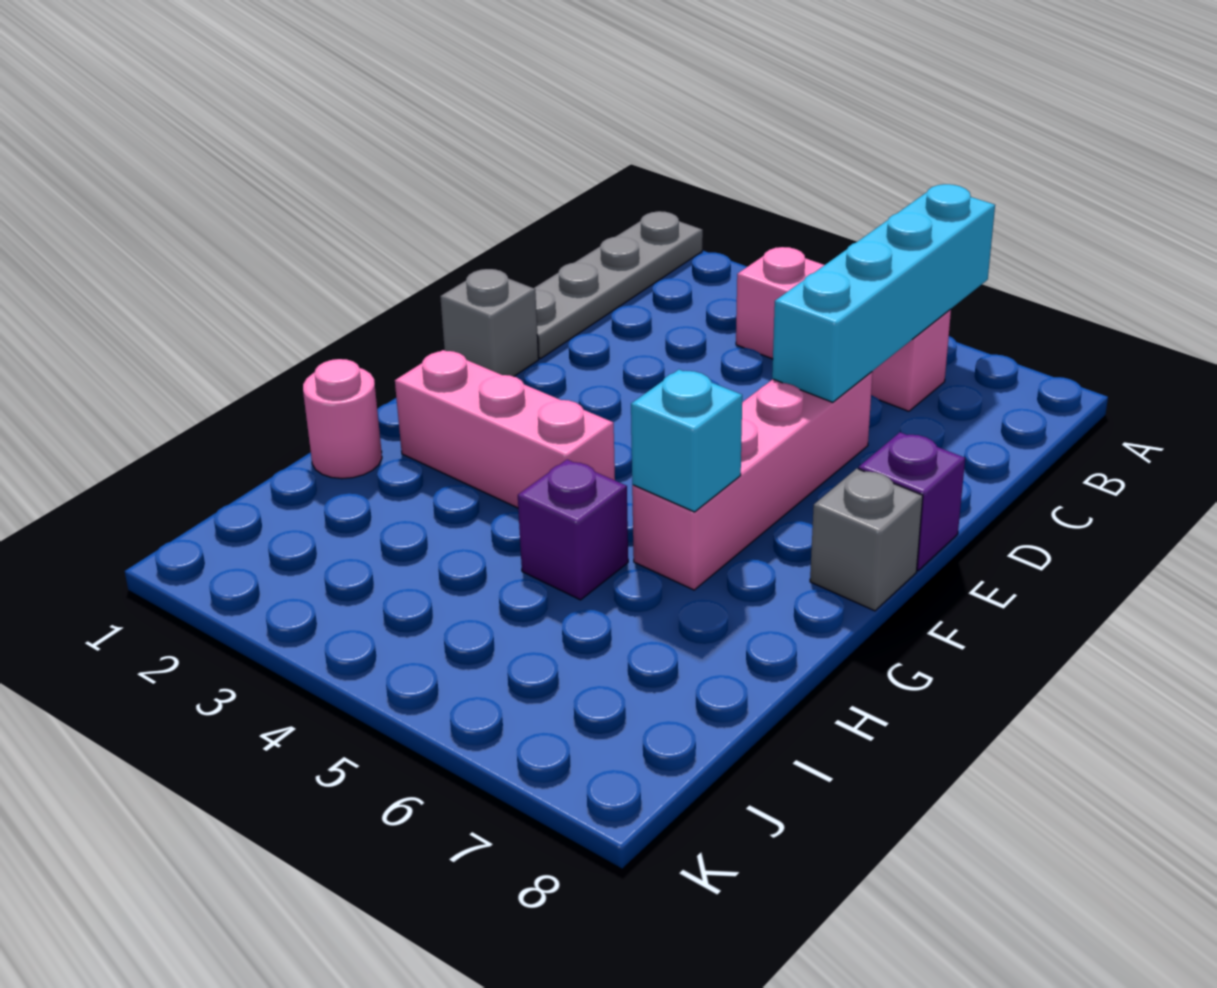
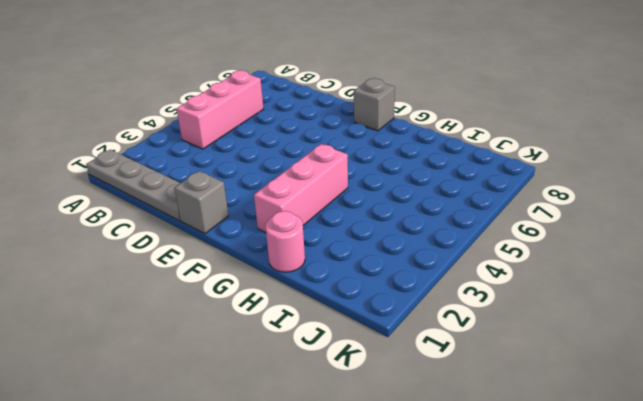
none -> pink 1x4 brick [632,372,873,590]
none -> purple 1x1 brick [859,432,965,570]

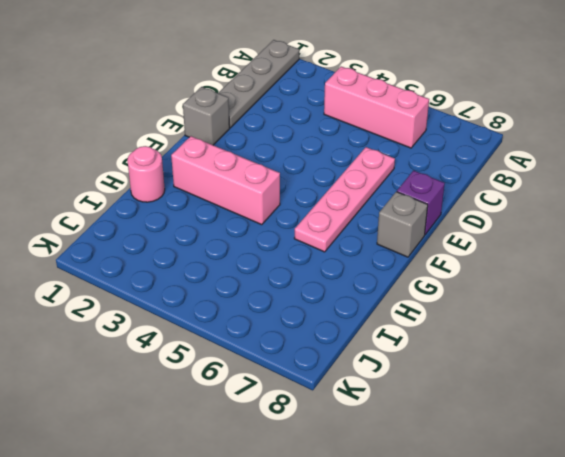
pink 1x4 plate [294,147,395,252] -> pink 1x4 brick [632,372,873,590]
none -> purple 1x1 brick [518,460,628,600]
none -> cyan 1x4 brick [772,184,995,402]

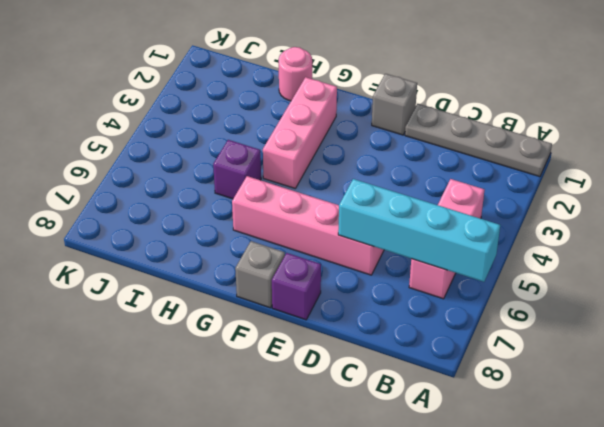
none -> cyan 1x1 brick [631,370,742,512]

